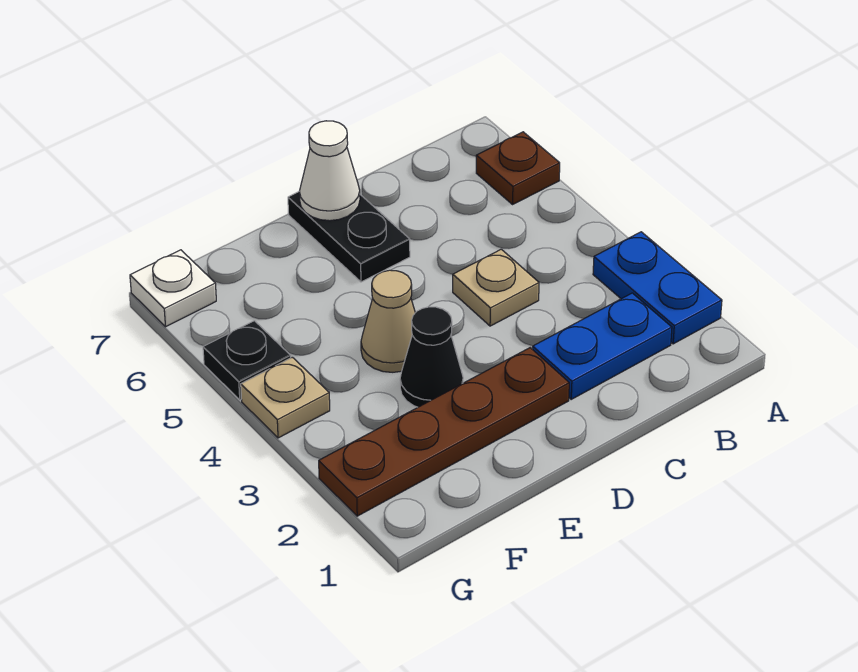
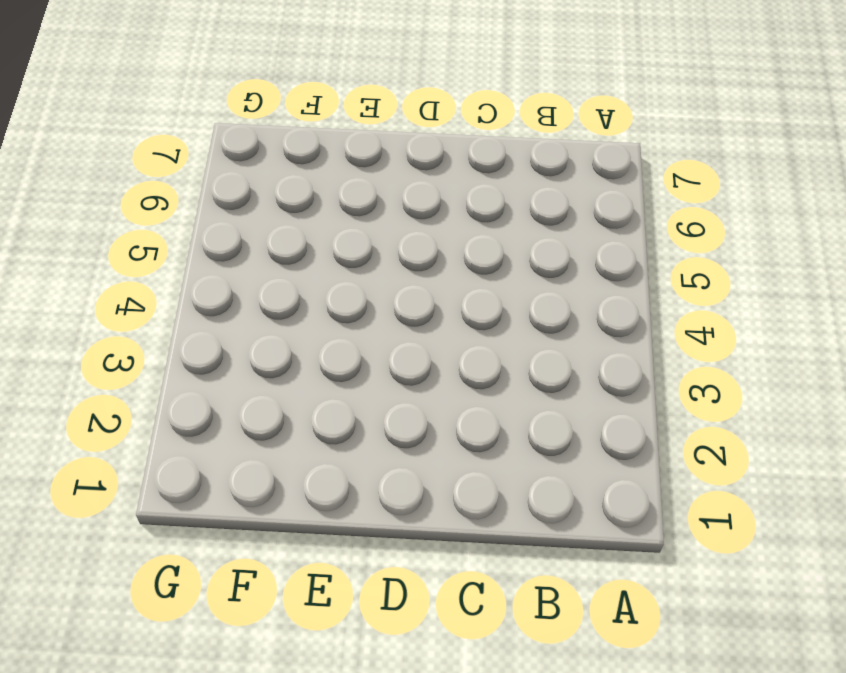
none -> blue 1x2 plate [593,232,722,344]
none -> brown 1x1 plate [476,132,560,204]
none -> blue 1x2 plate [533,293,672,399]

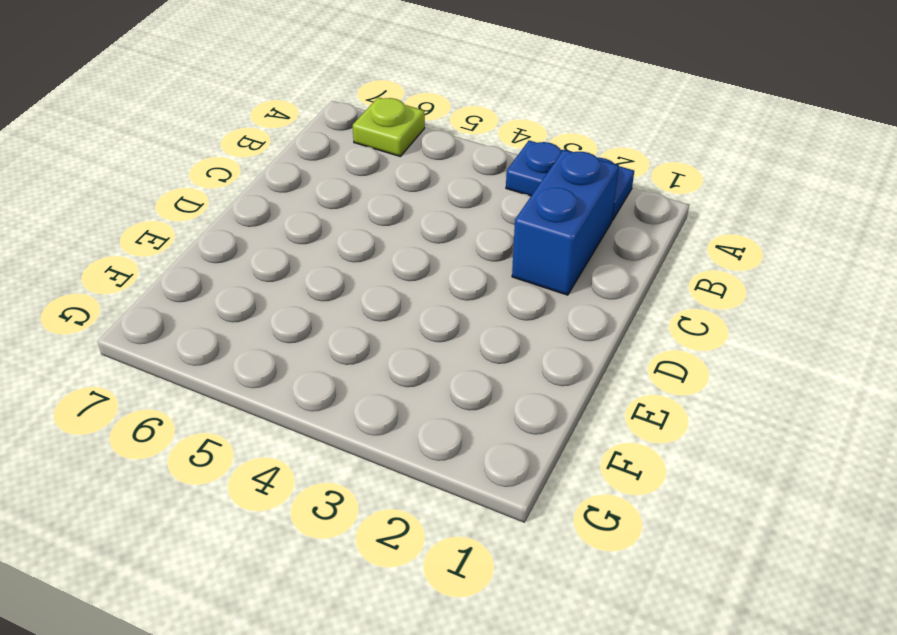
lime 1x1 plate [353,97,425,157] -> brown 1x1 plate [476,132,560,204]
blue 1x2 brick [512,150,619,295] -> blue 1x2 plate [533,293,672,399]
none -> tan 1x1 plate [453,249,539,326]
none -> brown 1x4 plate [319,348,569,516]
none -> black 1x2 plate [288,192,410,282]

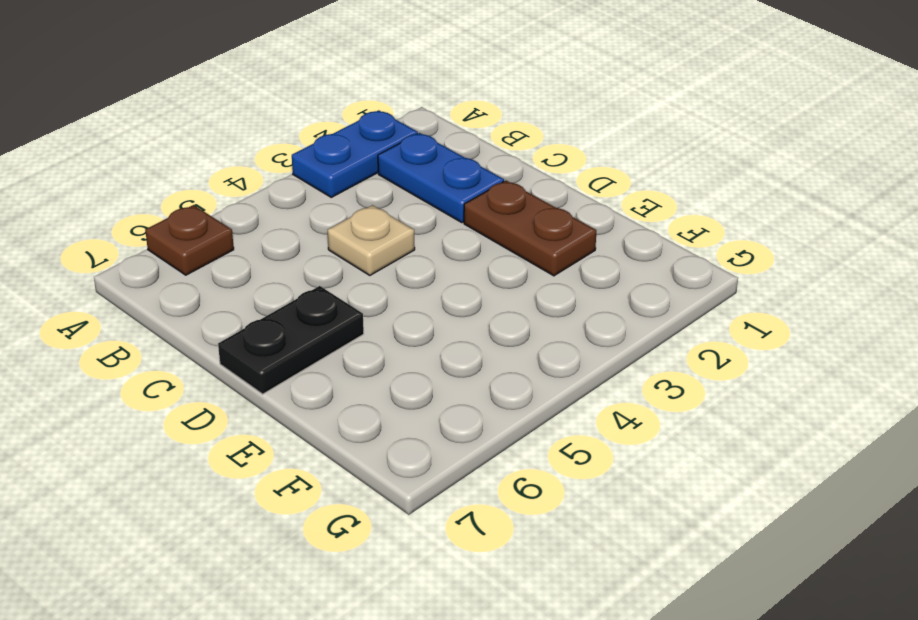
brown 1x2 plate [464,181,596,276] -> brown 1x4 plate [319,348,569,516]
none -> black 1x1 cone [400,307,463,407]
none -> tan 1x1 cone [361,270,415,372]
none -> tan 1x1 plate [241,357,330,438]

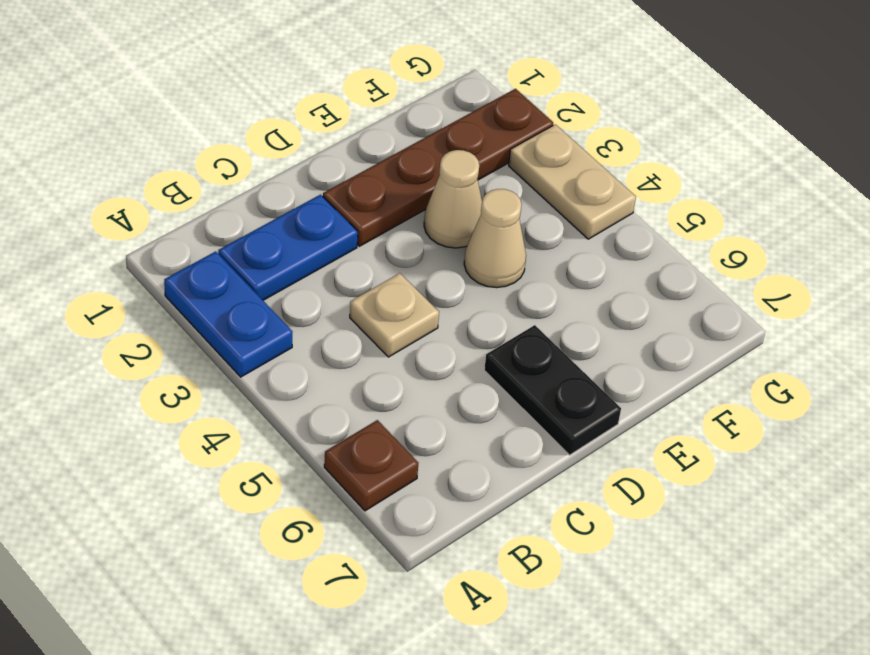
tan 1x1 cone [424,150,482,248] -> black 1x1 cone [400,307,463,407]
tan 1x2 plate [509,124,636,239] -> tan 1x1 plate [241,357,330,438]
none -> black 1x1 plate [203,321,291,400]
none -> white 1x1 plate [130,250,216,327]
none -> white 1x1 cone [299,121,360,221]

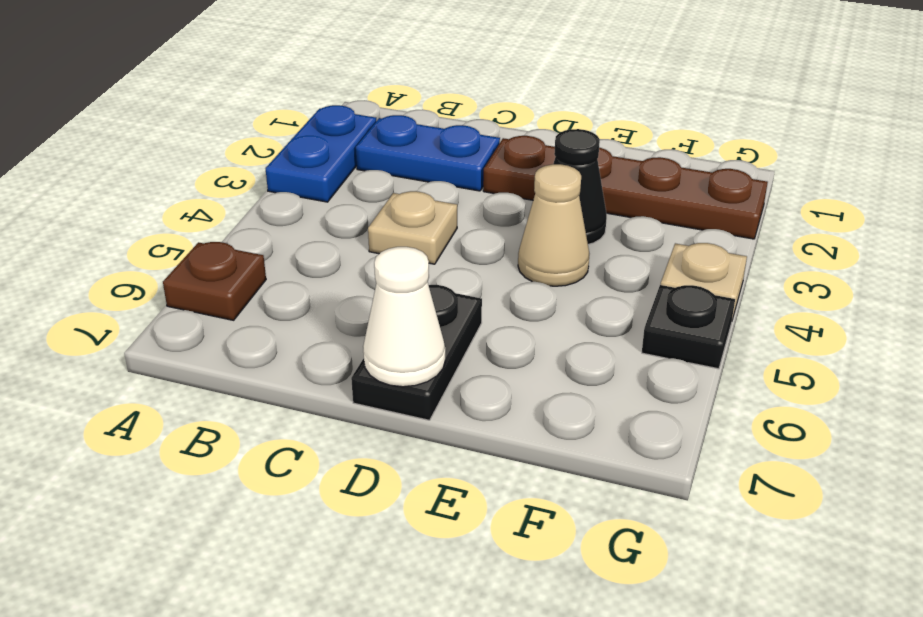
none -> white 1x1 plate [130,250,216,327]

